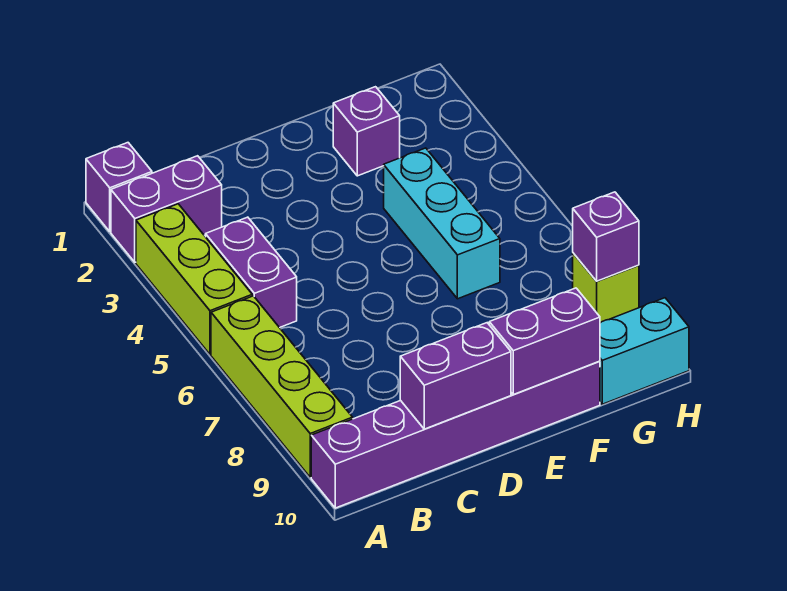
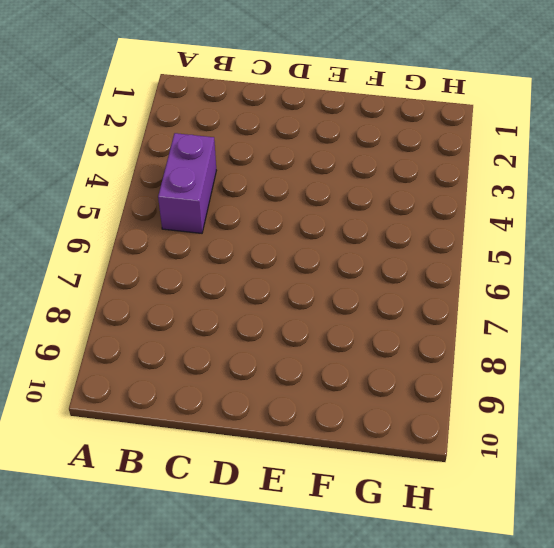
none -> purple 1x1 brick [86,143,152,232]
none -> purple 1x2 brick [111,156,222,262]
none -> lime 1x3 brick [136,204,252,355]

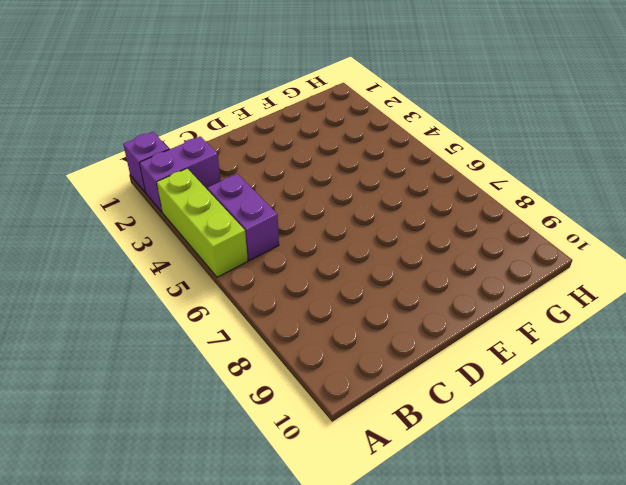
none -> lime 1x4 brick [211,296,353,477]
none -> purple 1x6 brick [311,361,600,508]
none -> purple 1x1 brick [333,87,400,176]

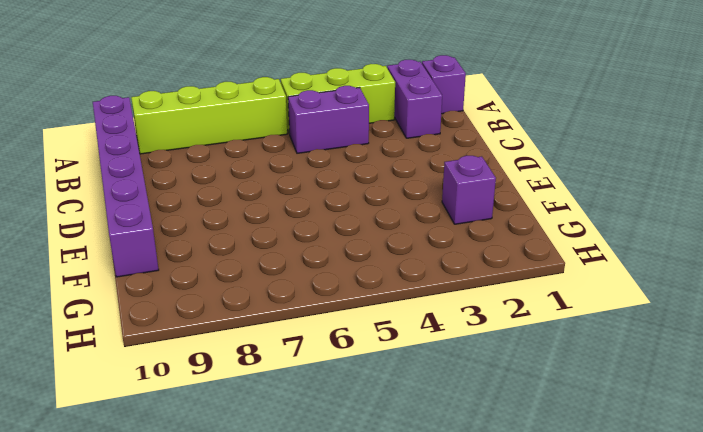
none -> cyan 1x3 brick [384,148,500,299]
none -> cyan 1x2 brick [600,298,689,404]
none -> lime 1x1 brick [573,253,639,323]

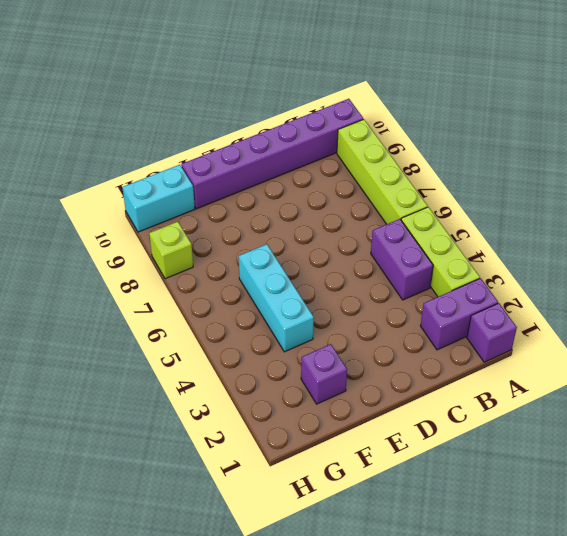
none -> purple 1x2 brick [400,323,511,429]
none -> purple 1x2 brick [489,288,600,395]
none -> purple 1x1 brick [573,192,639,281]

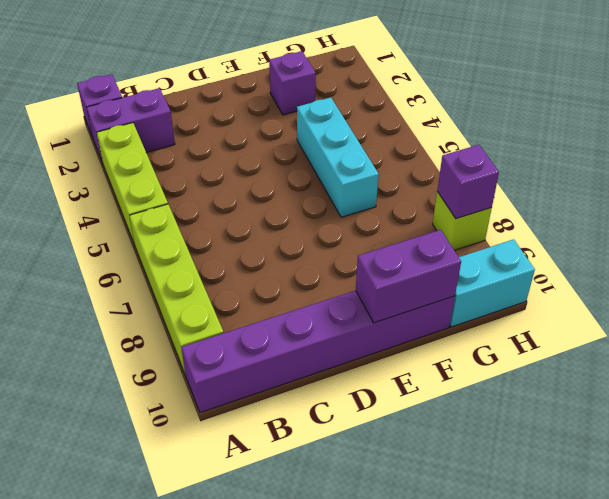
none -> purple 1x2 brick [206,217,297,328]
none -> purple 1x2 brick [400,323,511,429]

